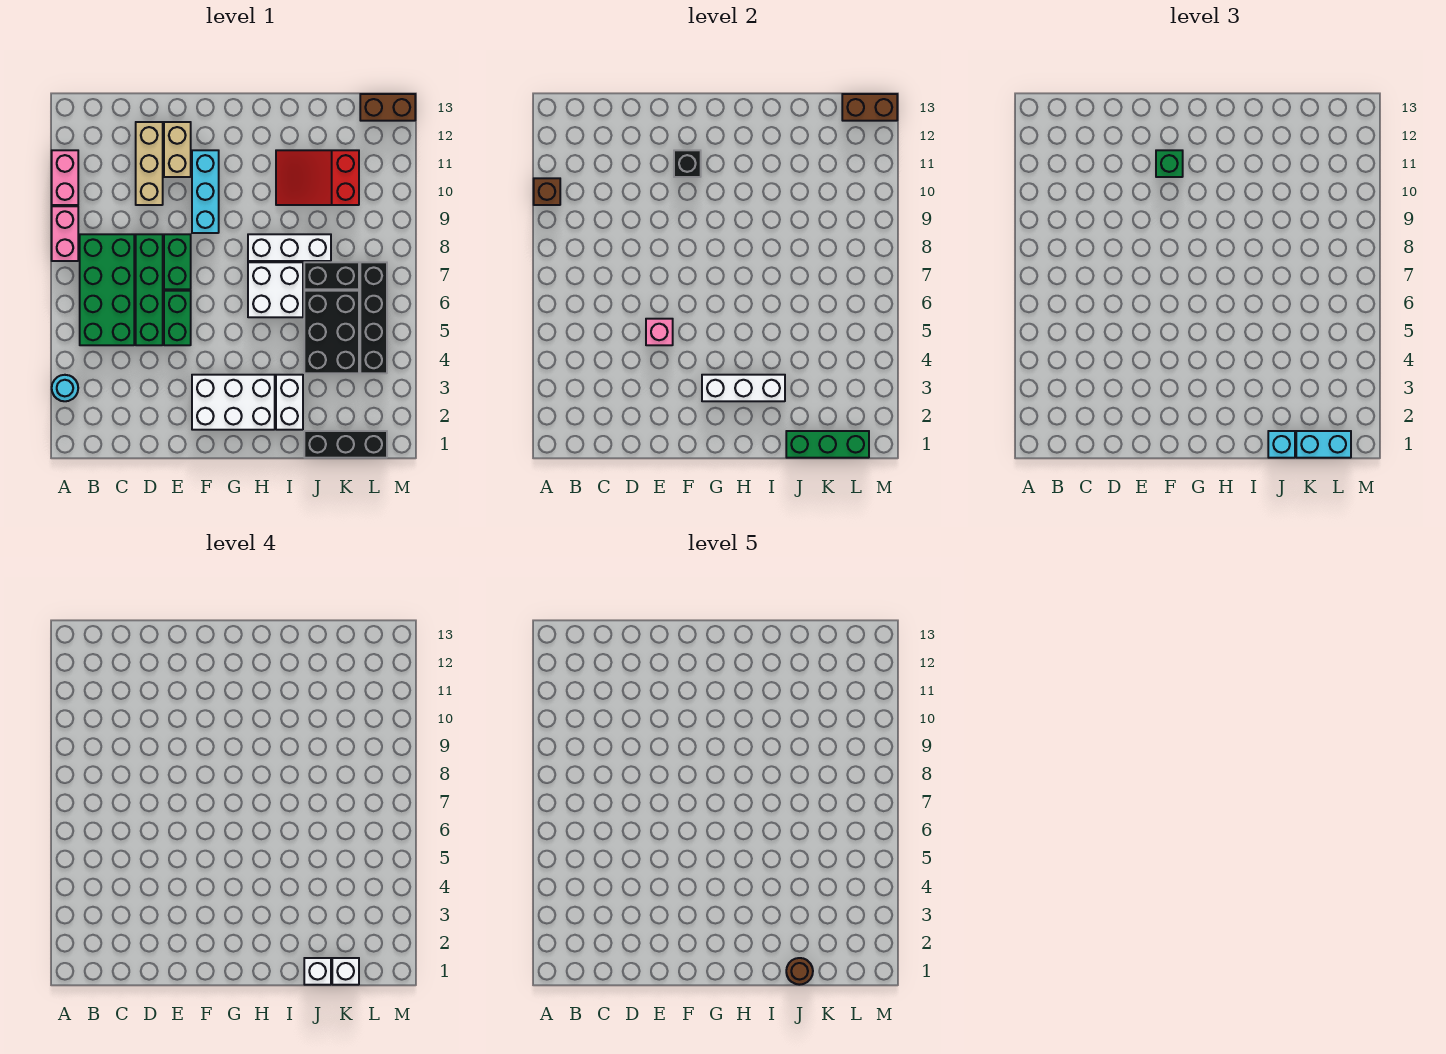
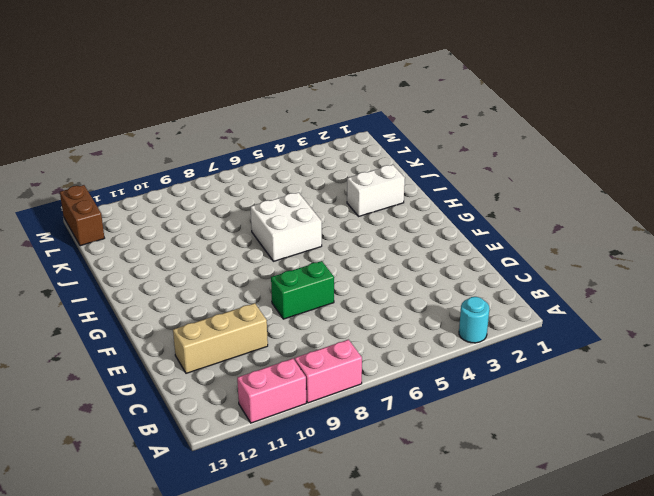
none -> green 2x4 brick [80,234,134,345]
none -> green 1x4 brick [136,234,163,345]
none -> green 1x2 brick [164,291,191,345]
none -> tan 1x2 brick [164,122,191,177]

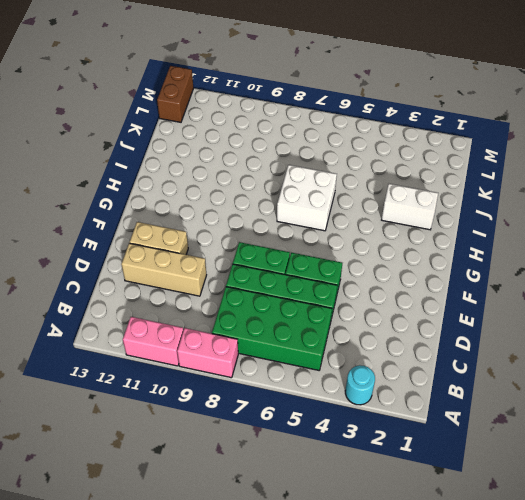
none -> white 2x3 brick [192,375,275,430]
none -> cyan 1x3 brick [192,150,219,233]
none -> white 1x3 brick [248,234,331,261]
none -> red 2x3 slope [276,150,359,205]

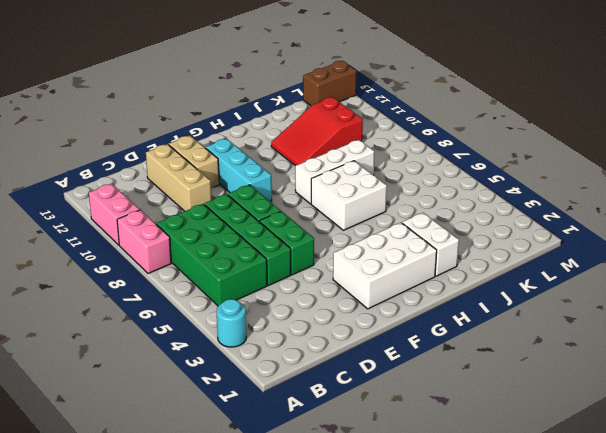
none -> black 1x3 brick [304,431,387,458]
none -> black 2x3 brick [304,291,359,373]
none -> black 1x2 brick [304,262,359,289]
none -> black 1x4 brick [360,262,387,373]

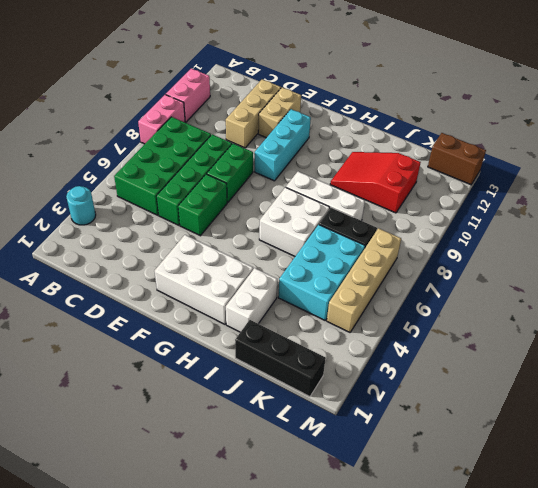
cyan 2x3 brick [278,225,365,320] -> black 2x3 brick [304,291,359,373]
tan 1x4 brick [327,228,401,332] -> black 1x4 brick [360,262,387,373]
none -> brown 1x1 brick [534,178,560,205]
none -> pink 1x1 brick [646,319,673,345]
none -> black 1x1 brick [674,150,701,177]
none -> white 1x3 brick [702,375,785,401]

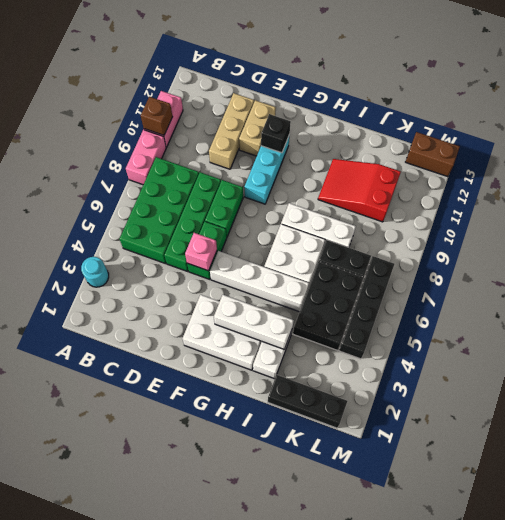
white 1x4 brick [210,251,309,312] -> none
none -> green 1x3 brick [786,431,869,458]
none -> brown 1x2 brick [842,94,897,121]
none -> green 1x1 brick [1156,150,1183,177]
none -> cyan 1x1 brick [1268,431,1295,458]

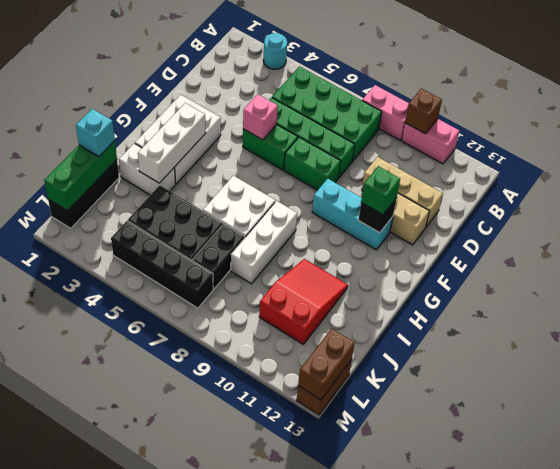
none -> cyan 1x2 brick [1296,431,1351,458]
none -> white 1x1 brick [304,958,331,985]
none -> white 1x1 brick [332,958,359,985]
none -> brown 1x1 round brick [786,958,813,985]

